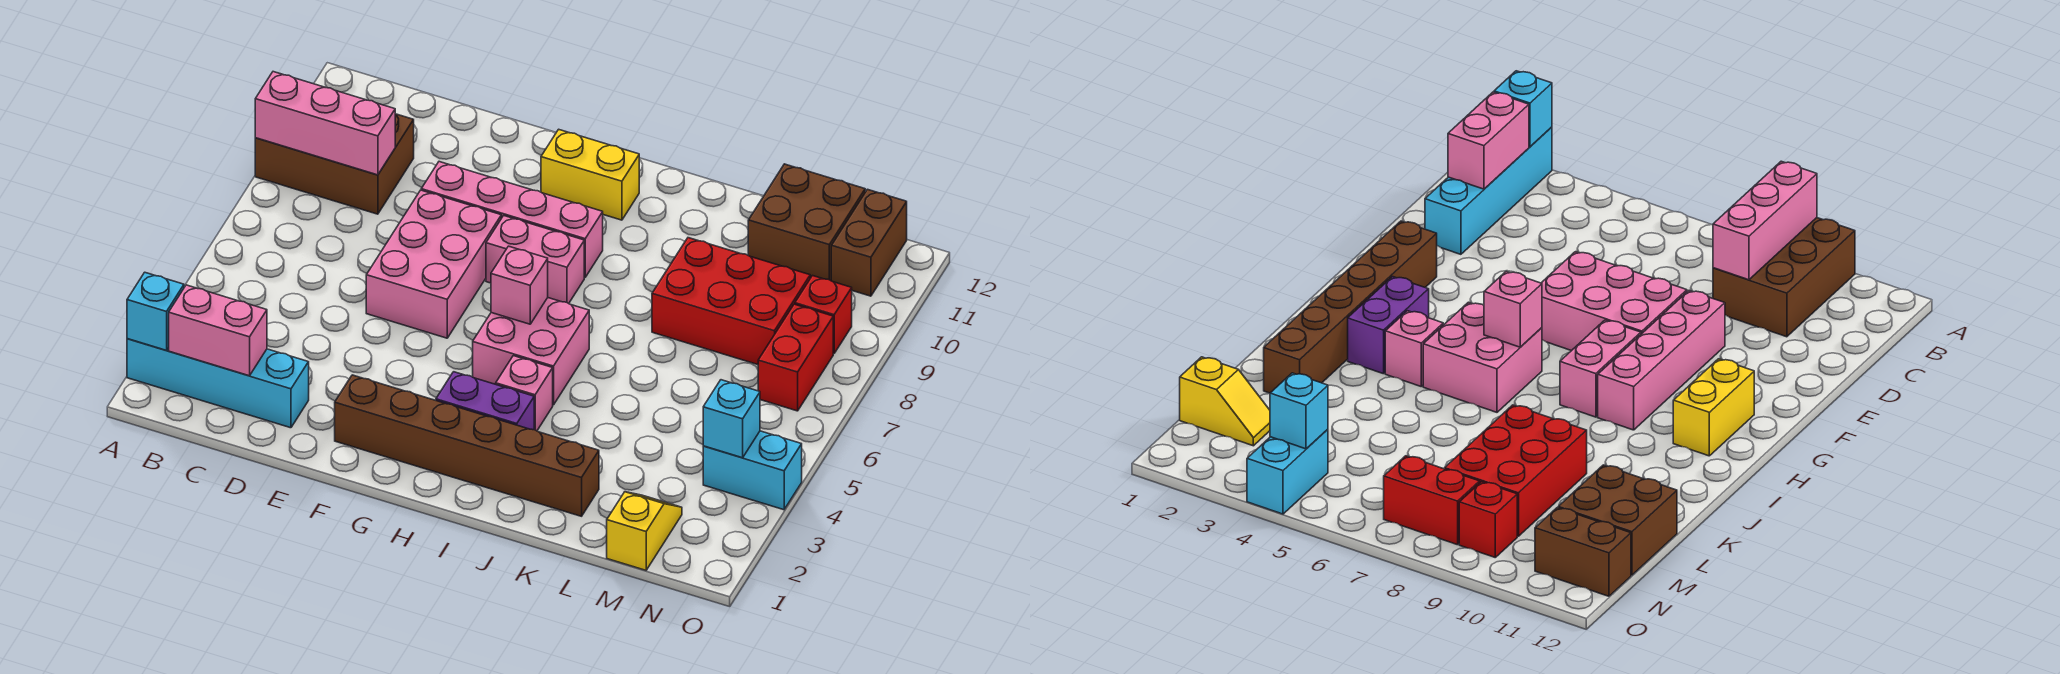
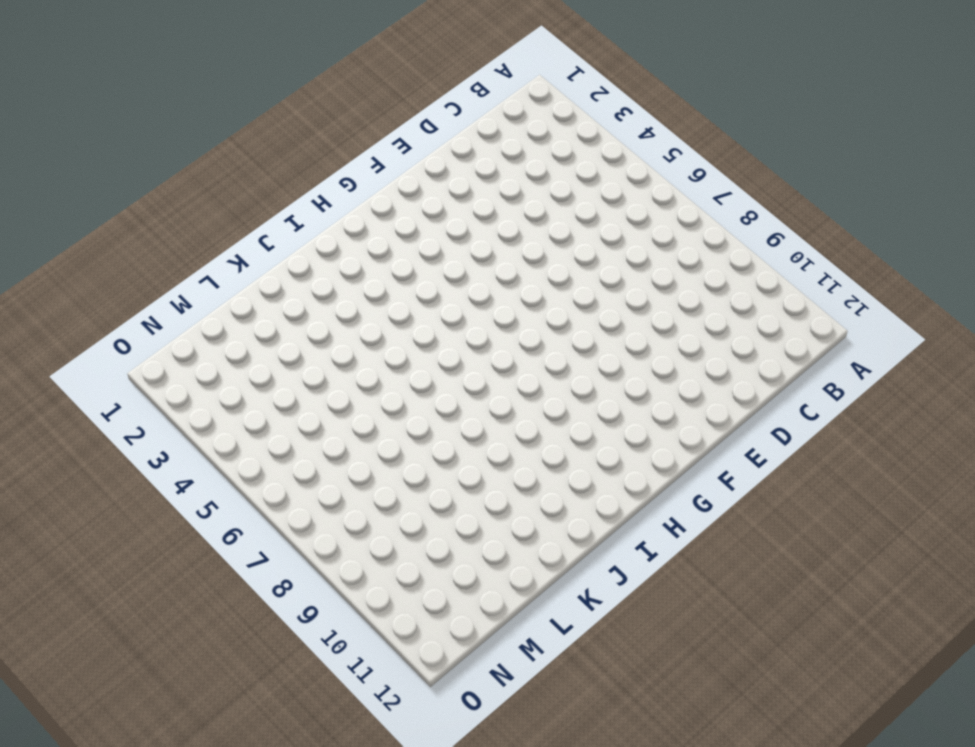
none -> cyan 1x4 brick [127,339,309,428]
none -> brown 2x3 brick [255,114,414,214]
none -> pink 2x3 brick [366,190,501,338]

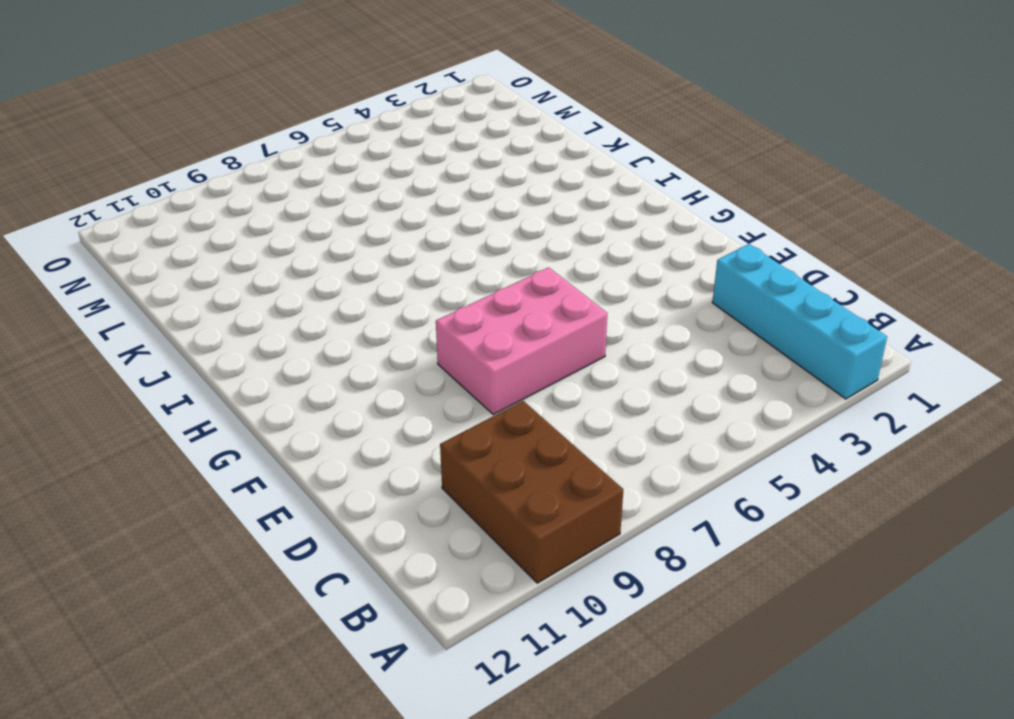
none -> pink 1x4 brick [421,162,603,277]
none -> brown 1x6 brick [335,375,599,516]
none -> pink 1x2 brick [486,216,584,303]

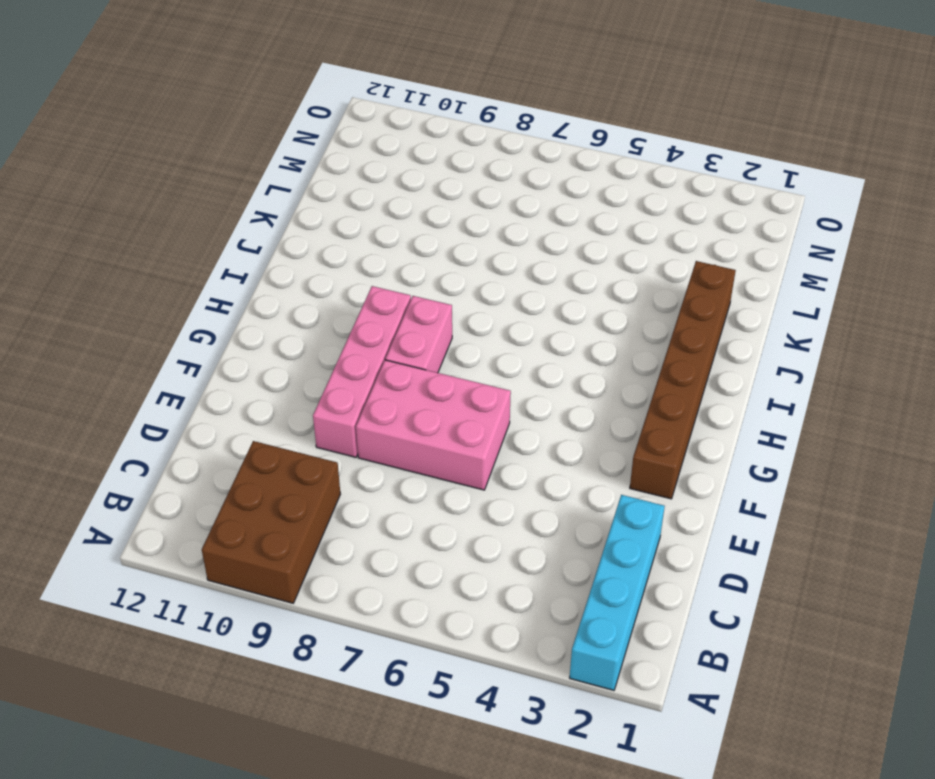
none -> yellow 1x2 brick [541,129,639,220]
none -> purple 1x2 brick [436,372,534,430]
none -> pink 2x2 brick [473,298,589,405]

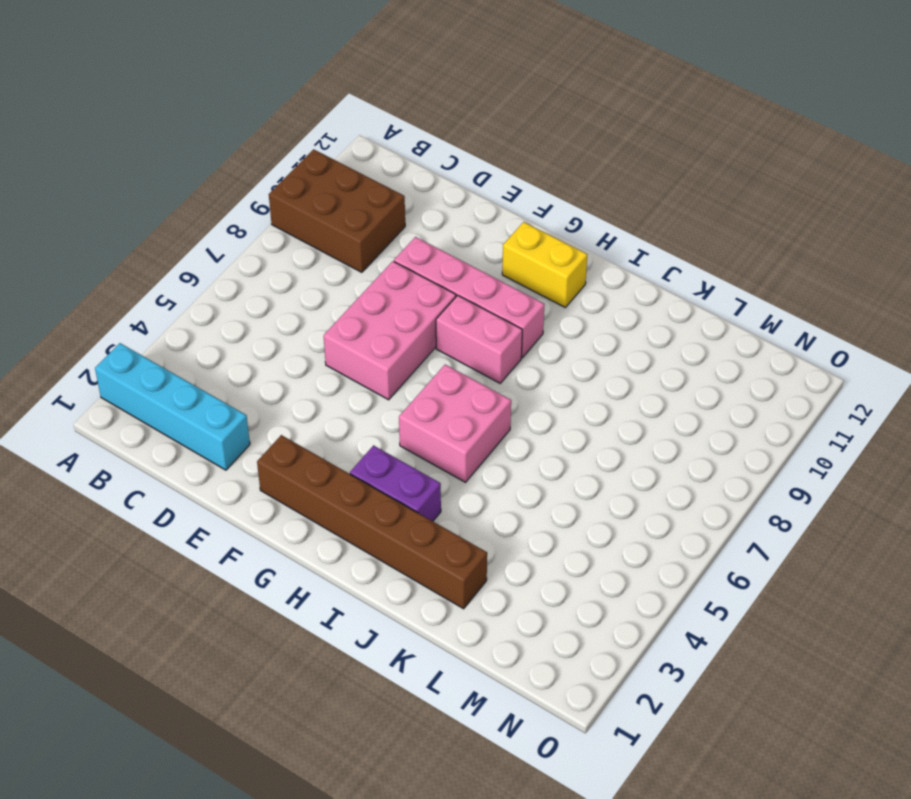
none -> pink 1x1 brick [496,356,553,431]
none -> red 2x3 brick [652,238,810,365]
none -> brown 2x2 brick [748,164,865,280]

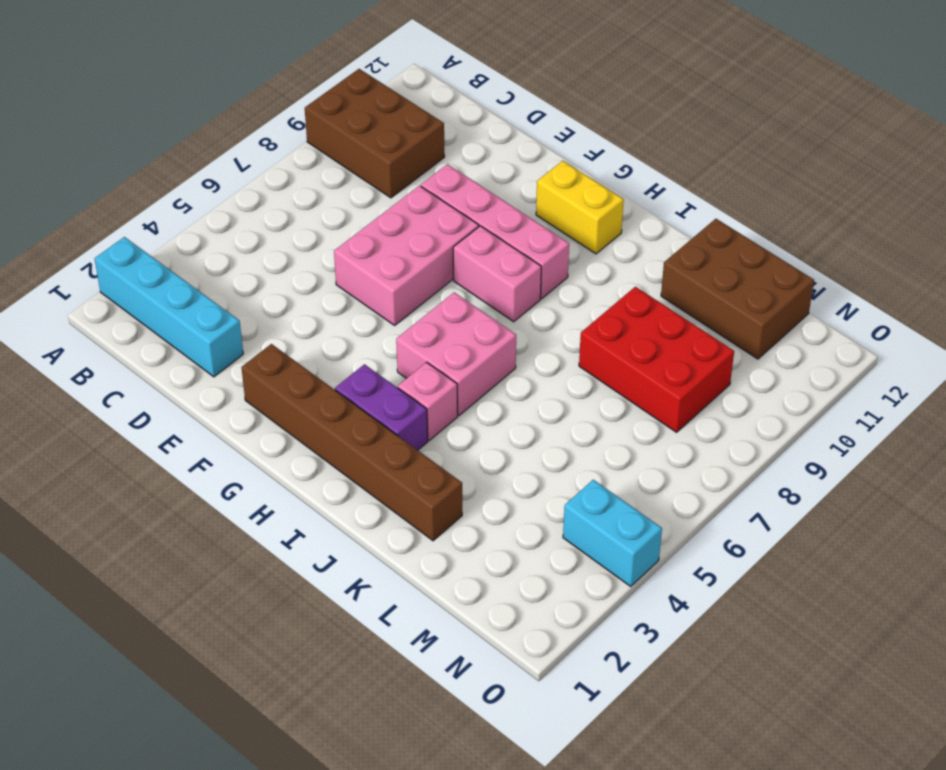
brown 2x3 brick [661,219,814,359] -> brown 2x2 brick [748,164,865,280]
none -> yellow 1x2 slope [607,492,682,570]
none -> red 1x2 brick [758,304,833,411]
none -> red 1x1 brick [795,276,852,353]

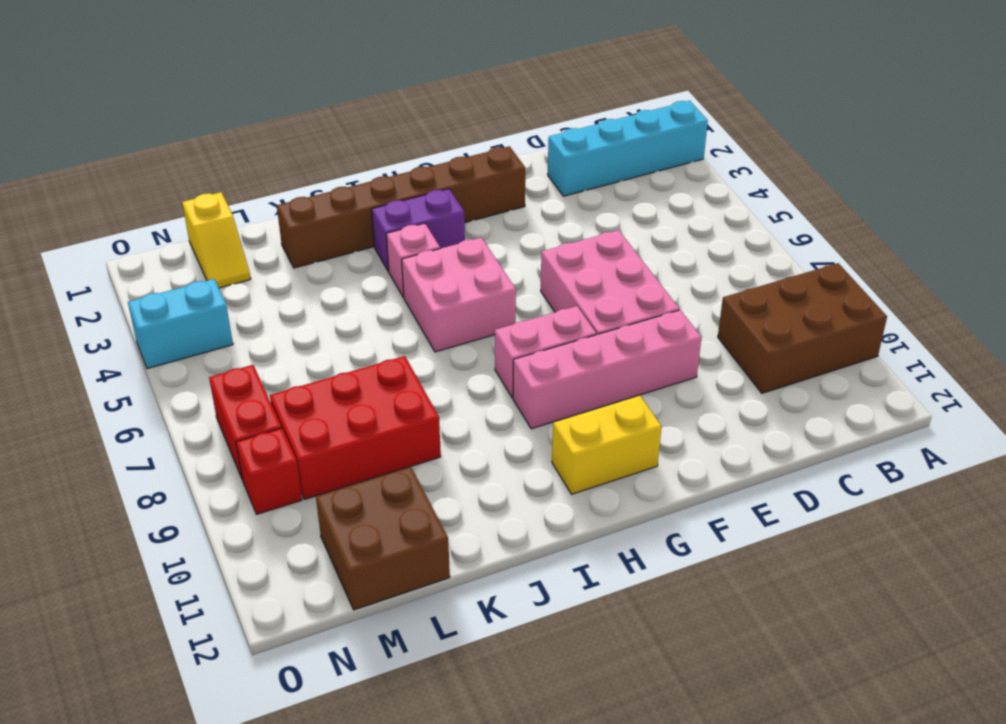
none -> brown 1x2 brick [831,189,907,296]
none -> cyan 1x1 brick [127,272,184,350]
none -> pink 1x3 brick [255,72,395,175]

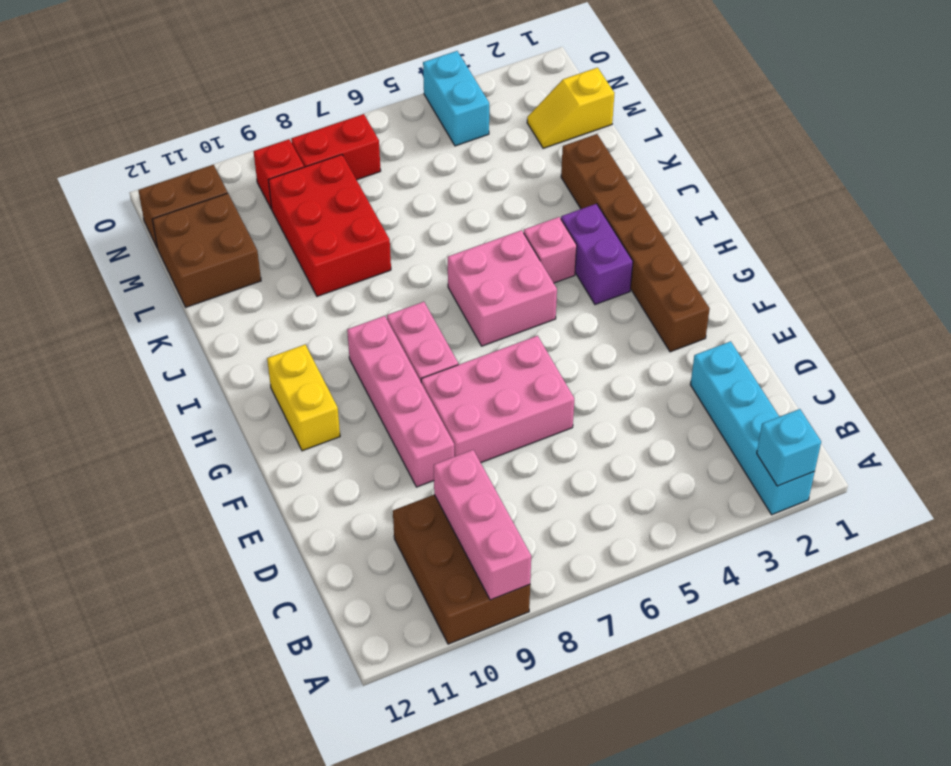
none -> pink 1x2 brick [169,285,267,376]
none -> pink 1x1 brick [491,246,548,324]
none -> cyan 1x1 brick [703,380,760,458]

